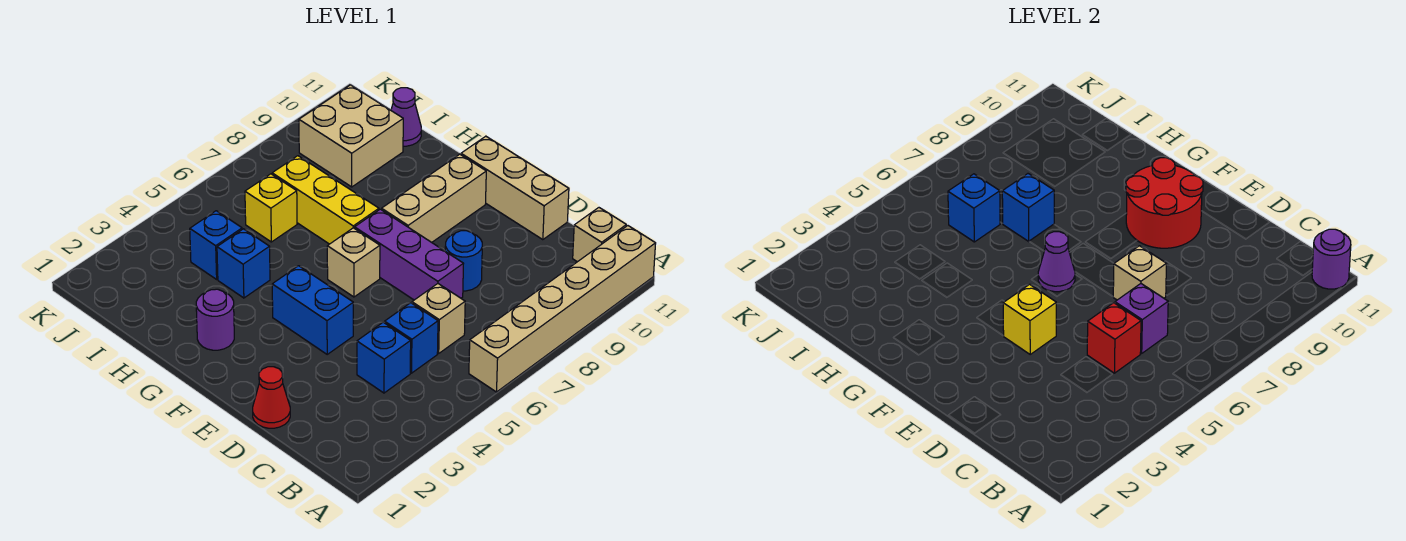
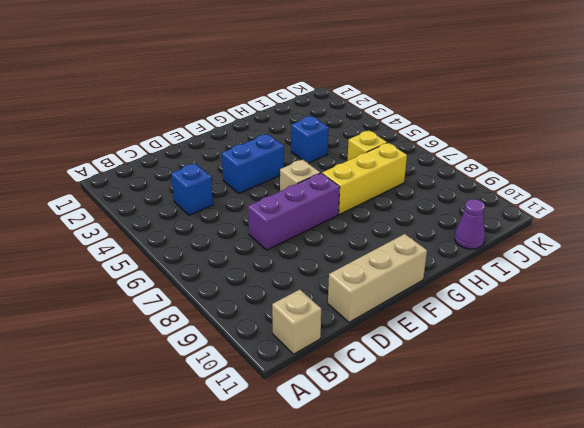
none -> tan 1x6 brick [469,226,656,392]
none -> blue 1x1 brick [385,303,438,373]
none -> tan 1x1 brick [412,284,465,353]

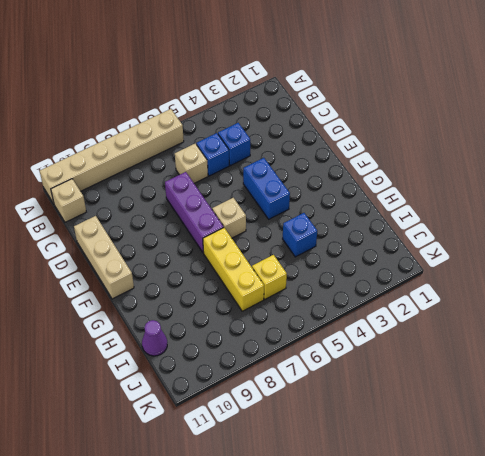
none -> red 1x1 cone [253,367,290,428]
none -> blue 1x1 round brick [445,231,482,291]
none -> tan 1x3 brick [382,154,486,242]

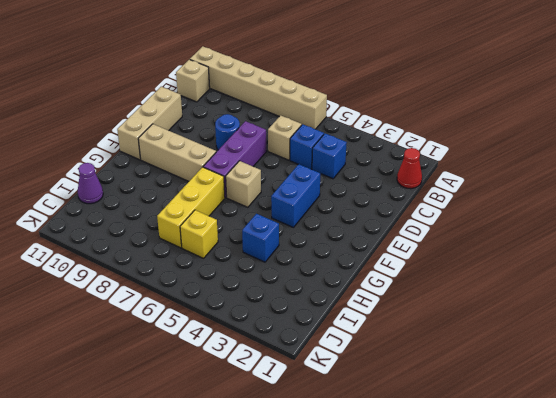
red 1x1 cone [397,148,422,189] -> red 1x1 cone moved to [253,367,290,428]
none -> purple 1x1 round brick [196,289,234,350]
none -> blue 1x1 brick [190,211,242,279]
none -> tan 2x2 brick [299,85,403,187]

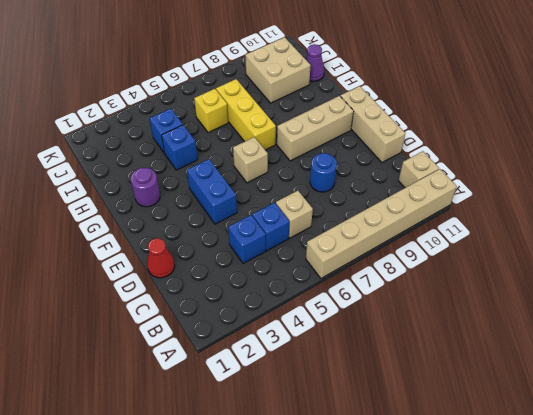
none -> purple 1x3 brick [355,209,464,300]
none -> purple 1x1 round brick [1312,229,1351,289]
none -> red 1x1 brick [1087,303,1141,373]

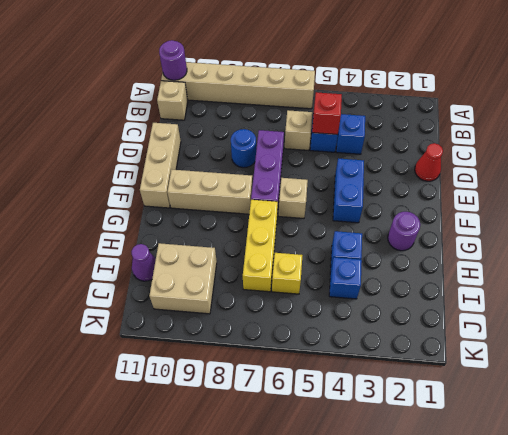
none -> purple 1x1 brick [1115,284,1168,353]
none -> tan 1x1 brick [1113,246,1167,300]
none -> yellow 1x1 brick [1003,284,1056,354]

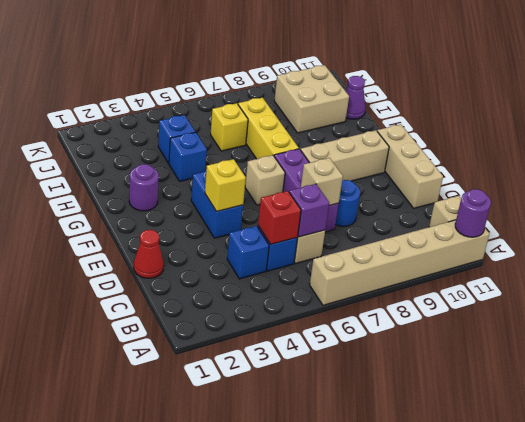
none -> red 2x2 round brick [1126,158,1203,248]
none -> purple 1x1 cone [1038,232,1075,292]
none -> blue 1x1 brick [1002,174,1054,241]

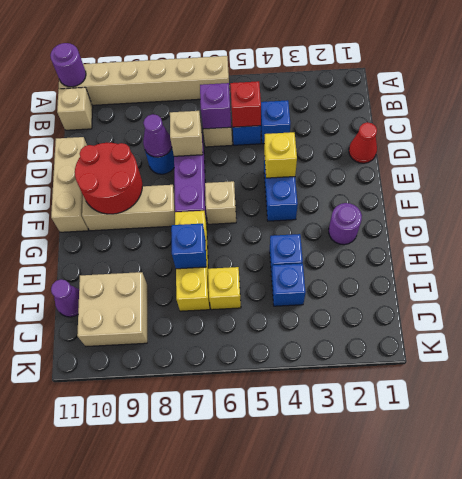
purple 1x1 cone [143,114,172,157] -> purple 1x1 cone moved to [1038,232,1075,292]
none -> blue 1x1 brick [948,174,1000,242]

